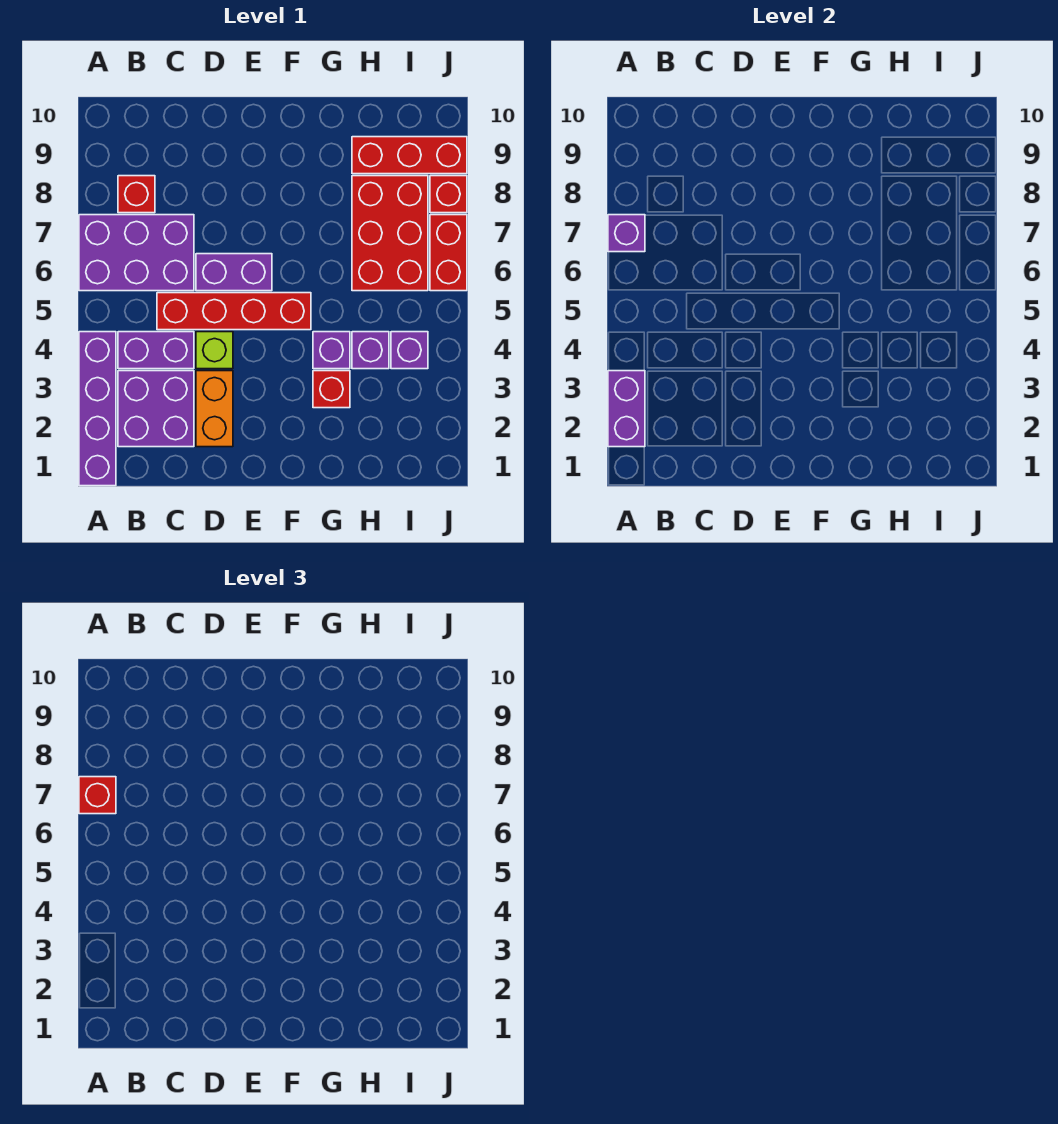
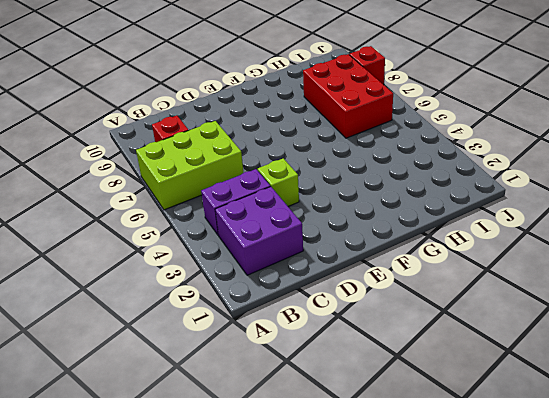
lime 2x3 brick [136,121,243,210] -> purple 2x3 brick [79,215,194,291]
none -> purple 1x4 brick [79,332,116,486]
none -> red 1x4 brick [157,293,311,330]
none -> orange 1x2 brick [196,371,233,447]

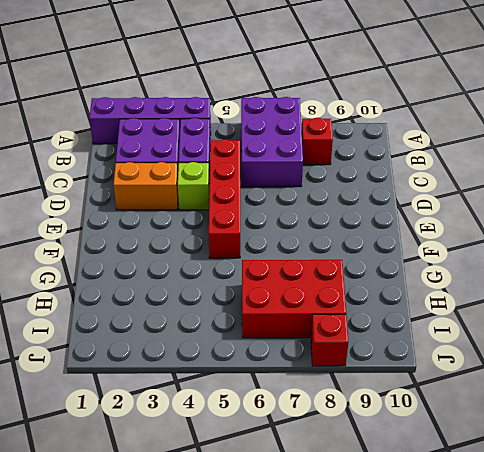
none -> purple 1x2 brick [196,254,272,291]
none -> red 1x1 brick [313,371,350,408]
none -> purple 1x1 brick [313,332,350,369]

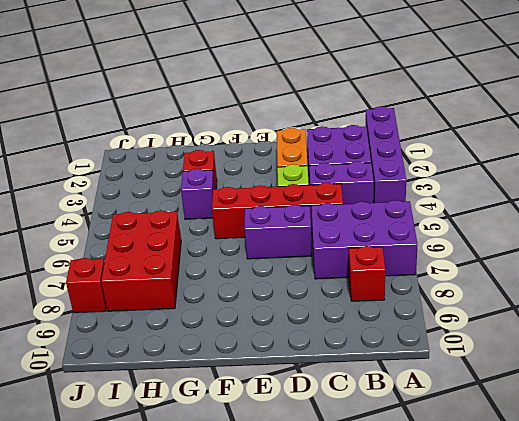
none -> purple 1x1 brick [352,332,389,369]
none -> red 1x3 brick [352,137,467,174]
none -> purple 1x1 brick [391,332,428,369]

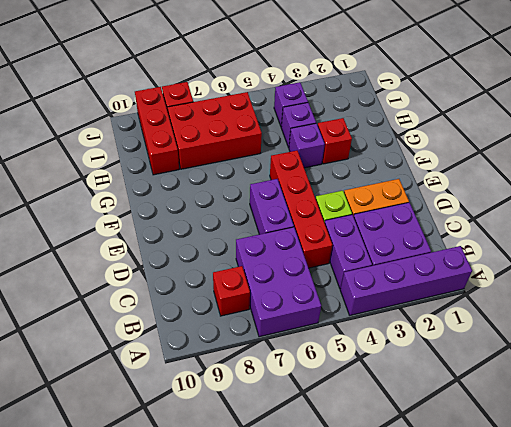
none -> red 1x2 brick [430,215,467,291]
none -> purple 1x2 brick [608,371,645,447]
none -> purple 1x1 brick [608,215,645,252]

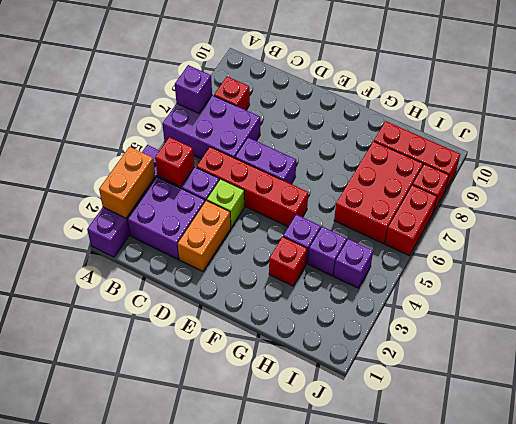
orange 1x2 brick [99,147,155,218] -> purple 1x2 brick [608,371,645,447]
red 1x1 brick [155,137,195,187] -> red 1x1 brick moved to [79,777,116,814]

